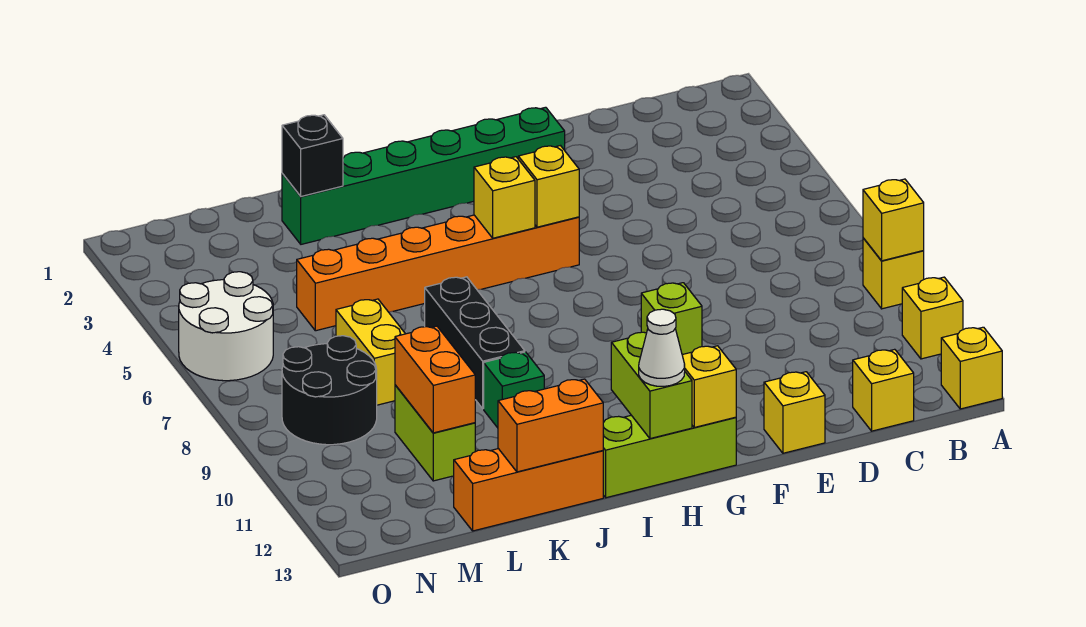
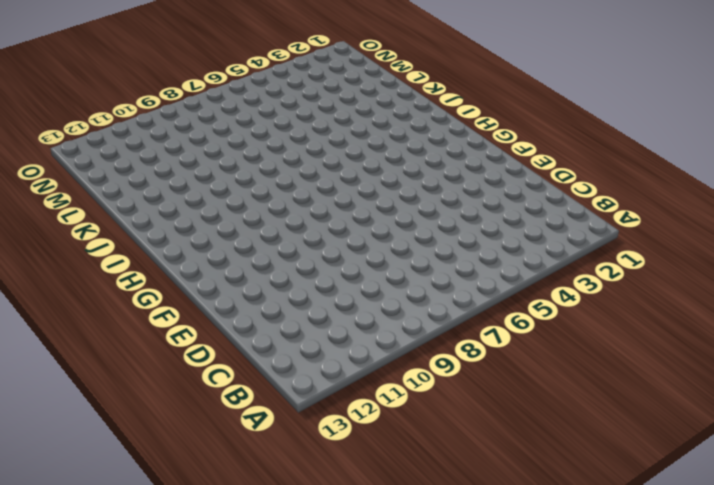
none -> yellow 1x1 brick [863,238,924,309]
none -> yellow 1x1 brick [902,277,963,359]
none -> yellow 1x1 brick [941,327,1002,409]

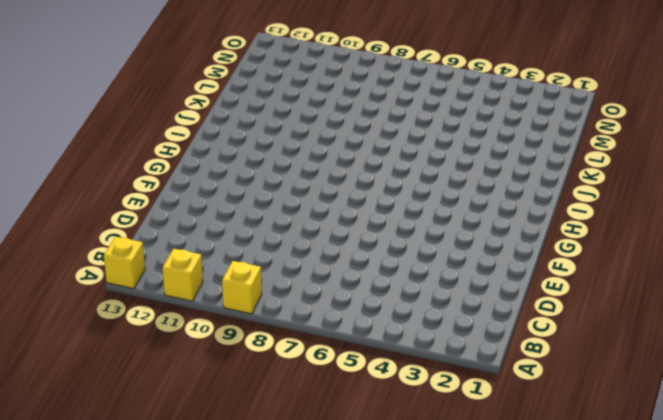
none -> yellow 1x1 brick [853,349,914,431]
none -> yellow 1x1 brick [764,372,825,453]
none -> green 1x6 brick [282,107,565,244]

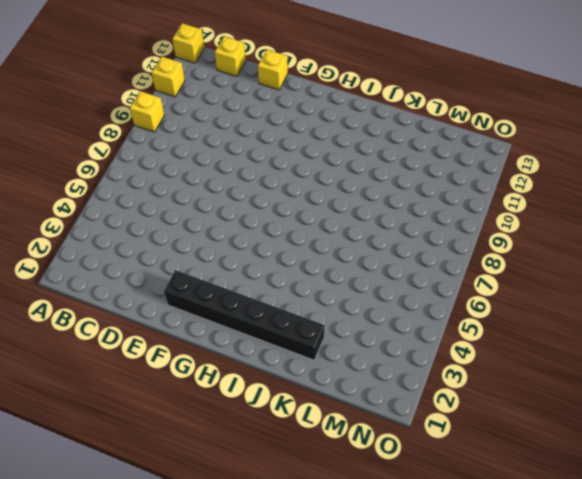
black 1x6 brick [164,270,325,360] -> green 1x6 brick [282,107,565,244]
none -> lime 1x1 brick [641,283,702,355]
none -> orange 1x6 brick [297,215,579,331]
none -> lime 1x3 brick [603,415,736,498]

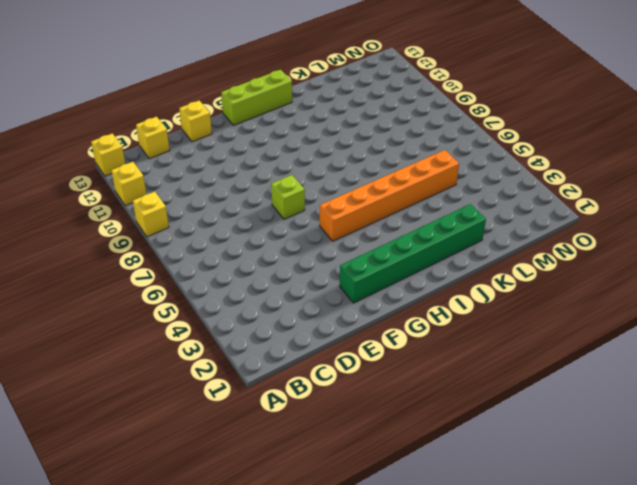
lime 1x1 brick [271,175,305,219] -> lime 1x1 brick moved to [641,283,702,355]
none -> black 1x3 brick [425,277,525,409]
none -> green 1x1 brick [484,352,544,428]
none -> orange 1x3 brick [454,449,603,531]

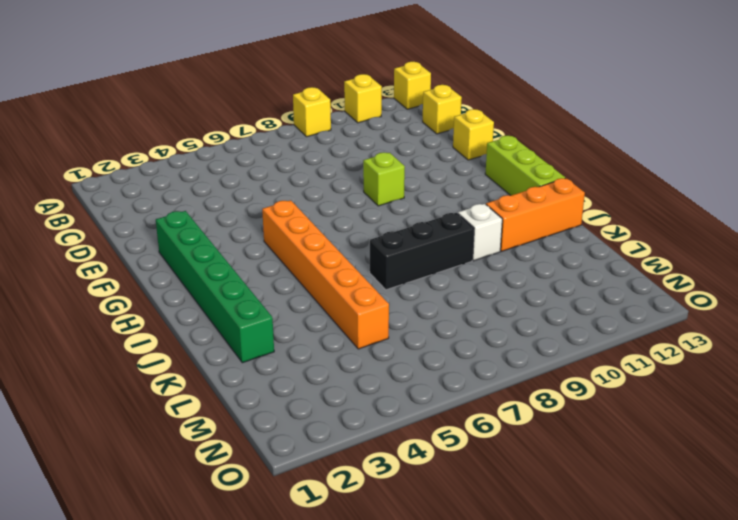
white 1x1 brick [458,204,502,261] -> green 1x1 brick [484,352,544,428]
orange 1x3 brick [486,178,585,251] -> orange 1x3 brick turned to [454,449,603,531]
none -> yellow 1x2 brick [336,299,405,405]
none -> lime 1x2 brick [395,385,475,481]
none -> black 2x2 round brick [282,336,377,445]

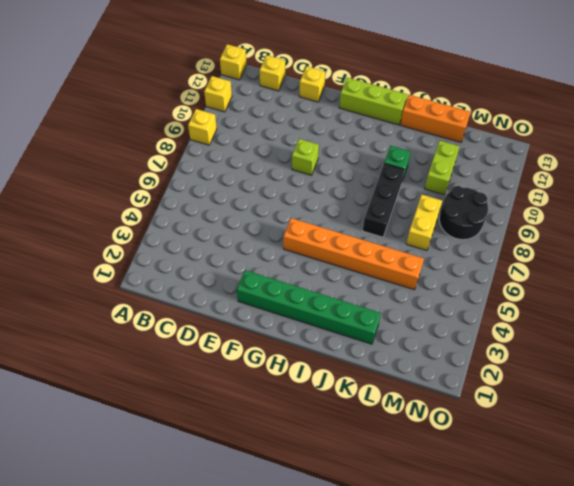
none -> white 2x2 round brick [179,272,273,381]
none -> yellow 1x1 brick [863,179,924,261]
none -> yellow 1x1 brick [518,146,579,227]

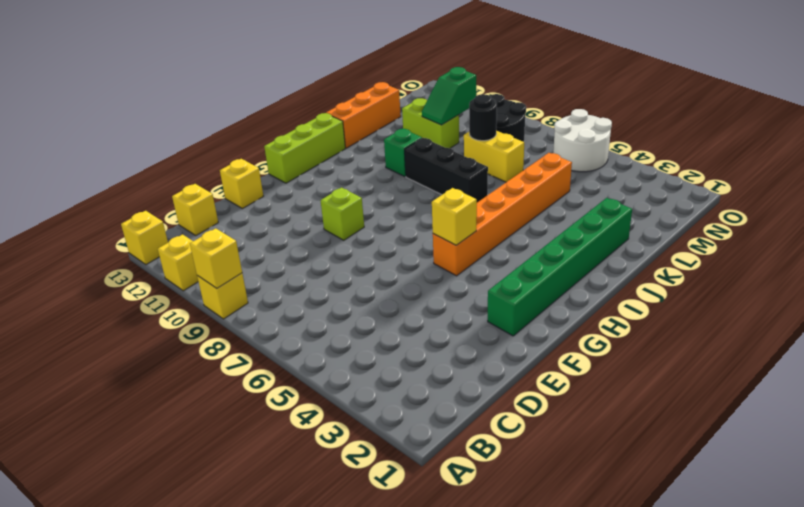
black 1x1 round brick [469,94,497,141] -> none
green 1x2 slope [422,67,476,125] -> orange 1x2 brick [395,326,475,433]
none -> yellow 1x1 brick [682,346,736,427]
none -> yellow 1x1 brick [474,157,535,238]
none -> lime 1x2 brick [611,332,692,439]

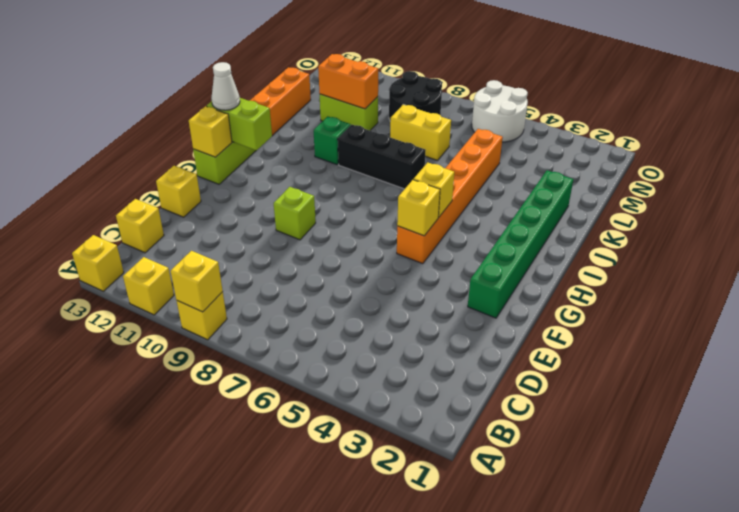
none -> orange 1x2 brick [498,379,603,472]
none -> black 1x1 brick [282,115,343,196]

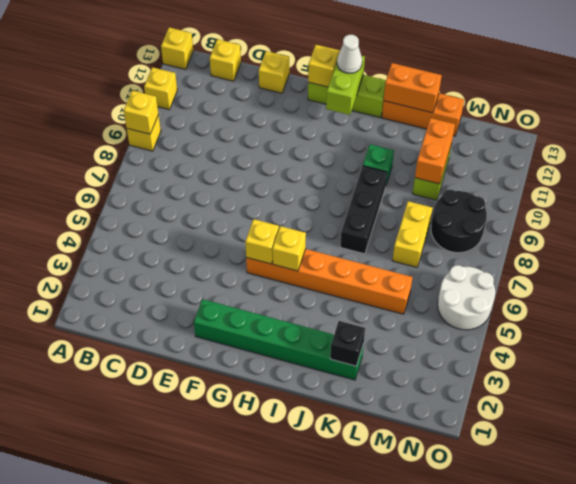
none -> lime 1x1 brick [641,283,702,355]

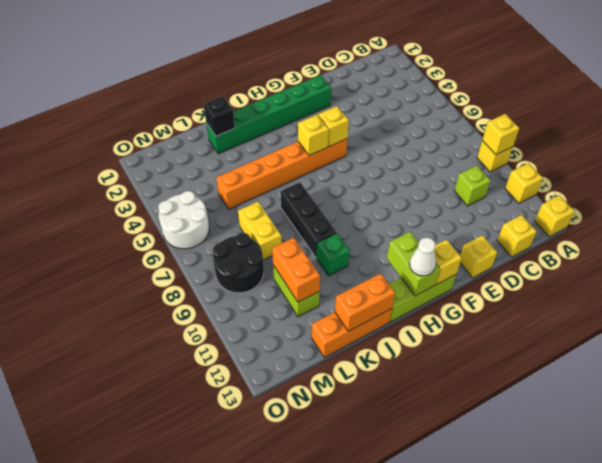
lime 1x1 brick [454,165,490,206] -> lime 1x1 brick moved to [641,283,702,355]

